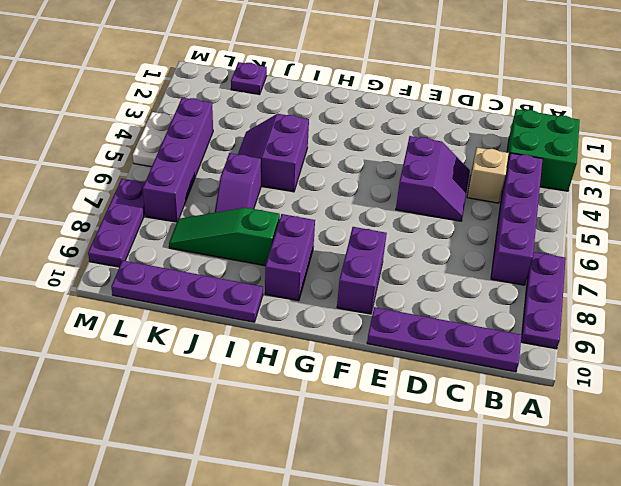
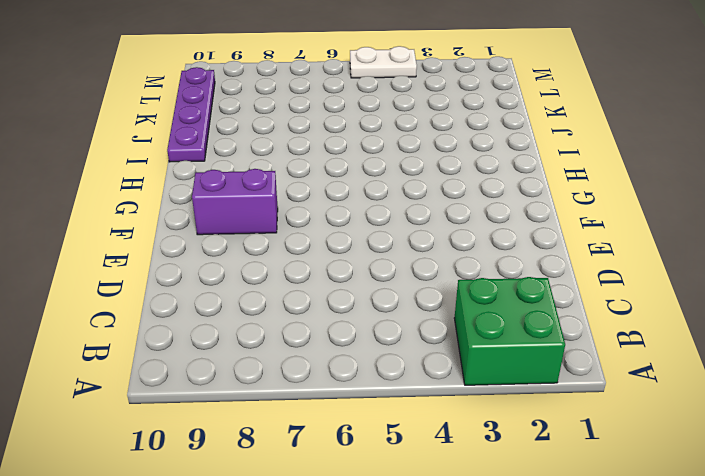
none -> purple 1x3 plate [521,252,566,349]
none -> purple 1x4 brick [491,153,542,285]
none -> purple 1x4 plate [367,307,522,372]

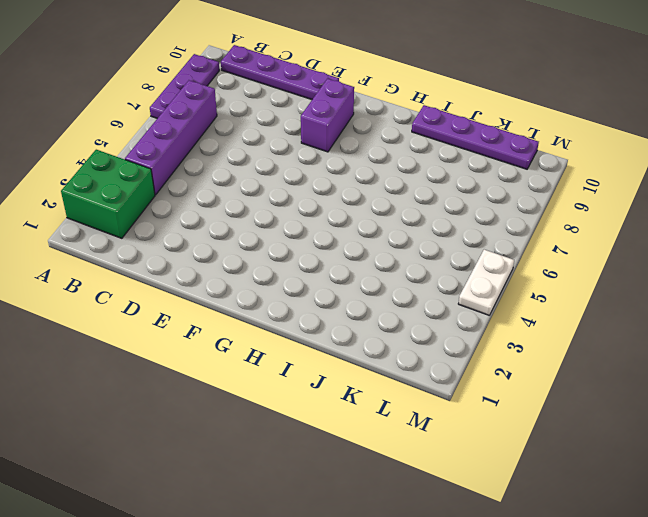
none -> tan 1x1 brick [467,147,508,203]
none -> purple 2x2 slope [396,136,470,221]
none -> purple 1x2 brick [265,214,315,301]

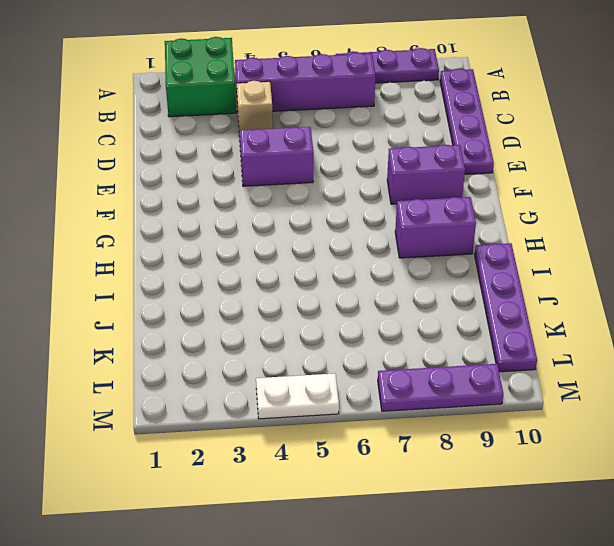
none -> purple 2x2 slope [238,114,309,192]
none -> green 1x3 slope [169,208,280,266]
none -> purple 1x2 slope [215,153,261,213]

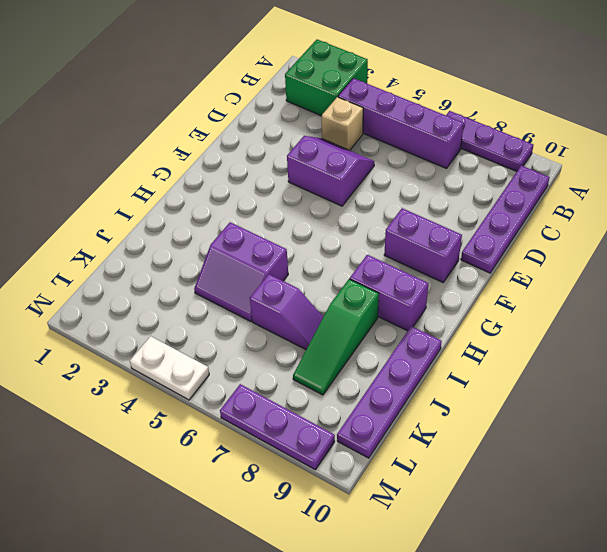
none -> purple 1x1 plate [231,62,267,95]
none -> purple 1x4 brick [143,98,213,222]

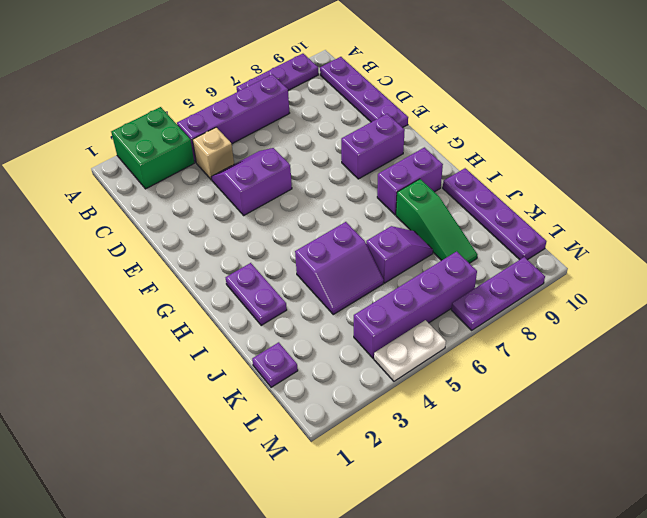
purple 1x2 plate [226,263,287,325] -> none

